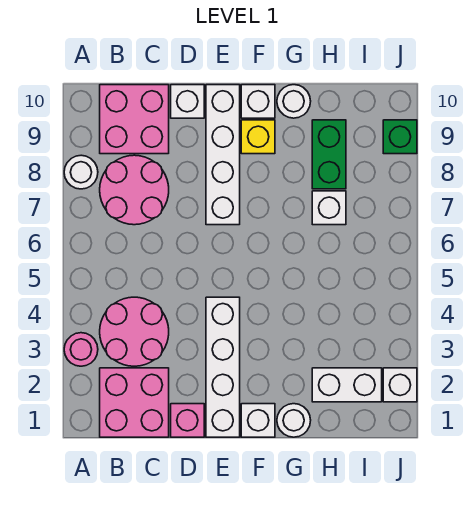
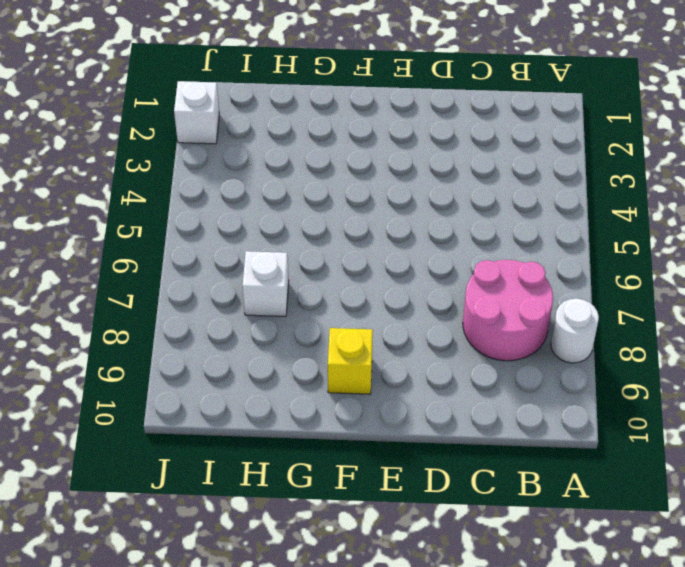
none -> pink 1x1 round brick [64,333,98,366]
none -> pink 2x2 brick [100,368,169,437]
none -> pink 2x2 round brick [100,297,169,366]

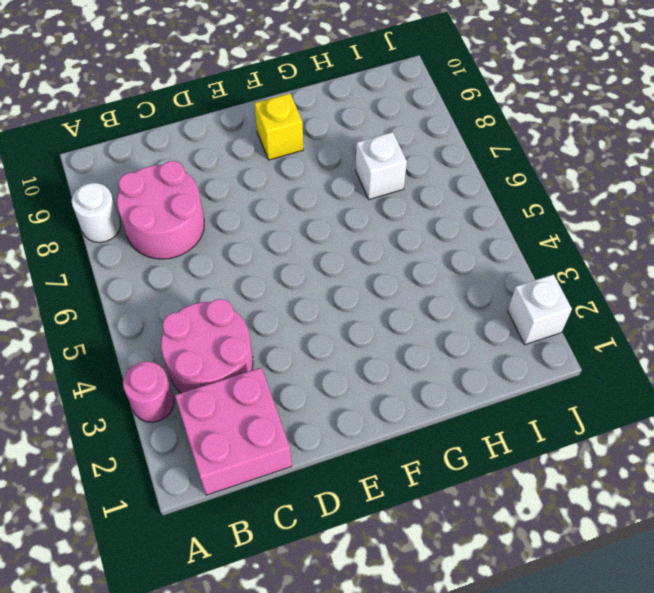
none -> pink 2x2 brick [100,85,169,154]
none -> pink 1x1 brick [171,404,204,437]
none -> white 1x1 brick [171,85,204,118]

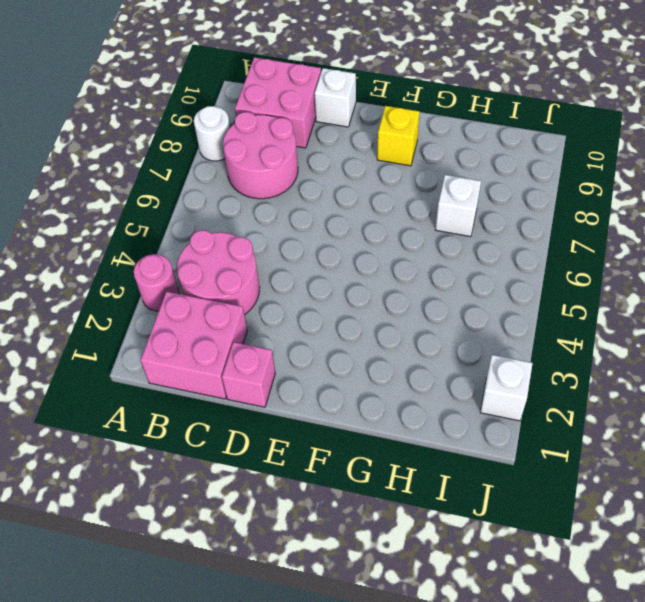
none -> white 1x4 brick [206,297,240,437]
none -> white 1x4 brick [206,85,240,225]
none -> white 1x1 brick [241,404,275,437]

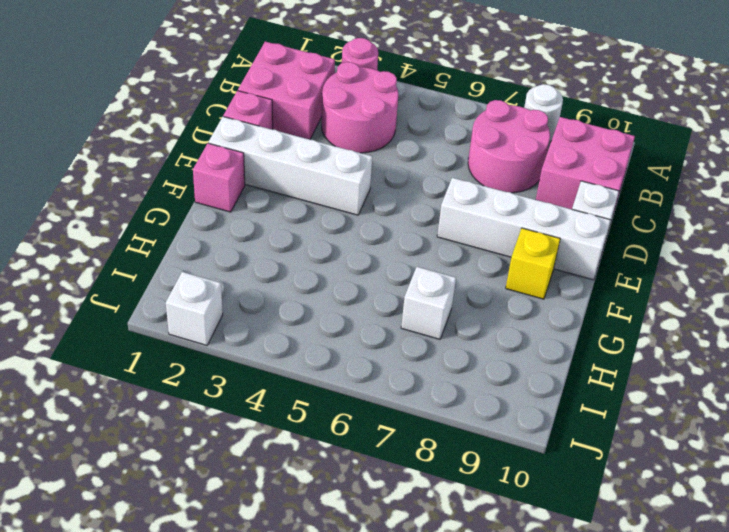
pink 1x1 brick [193,143,245,212] -> white 1x1 brick [241,404,275,437]
none -> white 1x1 brick [241,85,275,118]
none -> white 1x1 round brick [277,404,311,437]
none -> white 1x1 round brick [277,85,311,118]

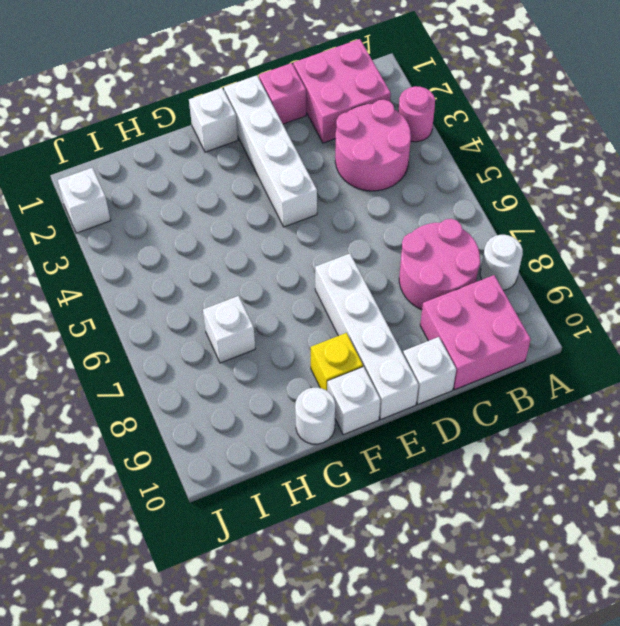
none -> white 1x1 round brick [277,404,311,437]
none -> white 1x2 brick [312,368,382,402]
none -> green 1x2 brick [312,120,346,189]

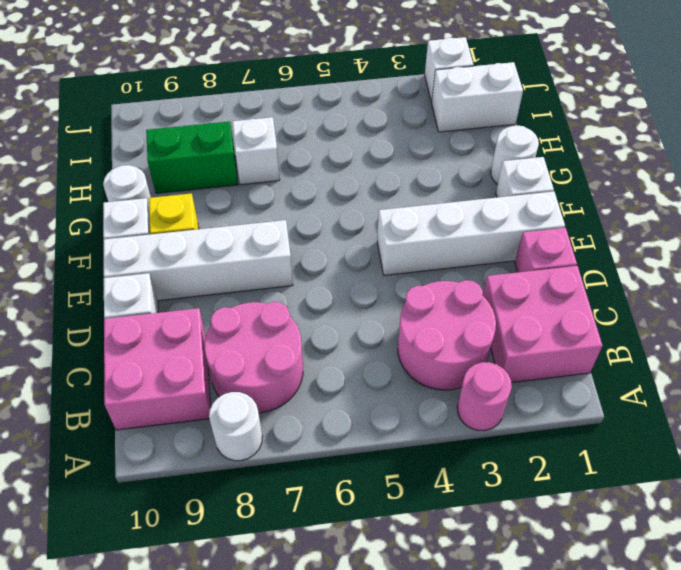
white 1x2 brick [432,62,523,132] -> white 1x2 brick turned to [312,368,382,402]
none -> green 1x1 brick [383,120,417,154]

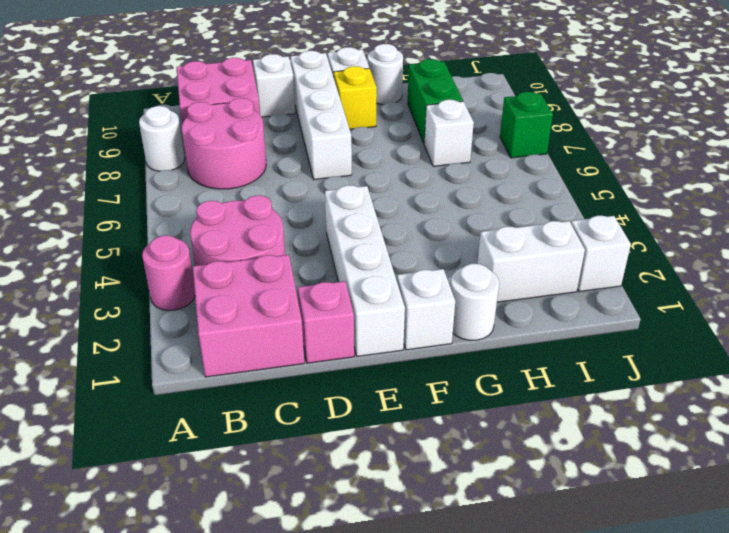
green 1x1 brick [500,92,553,158] -> green 1x1 brick moved to [383,120,417,154]

